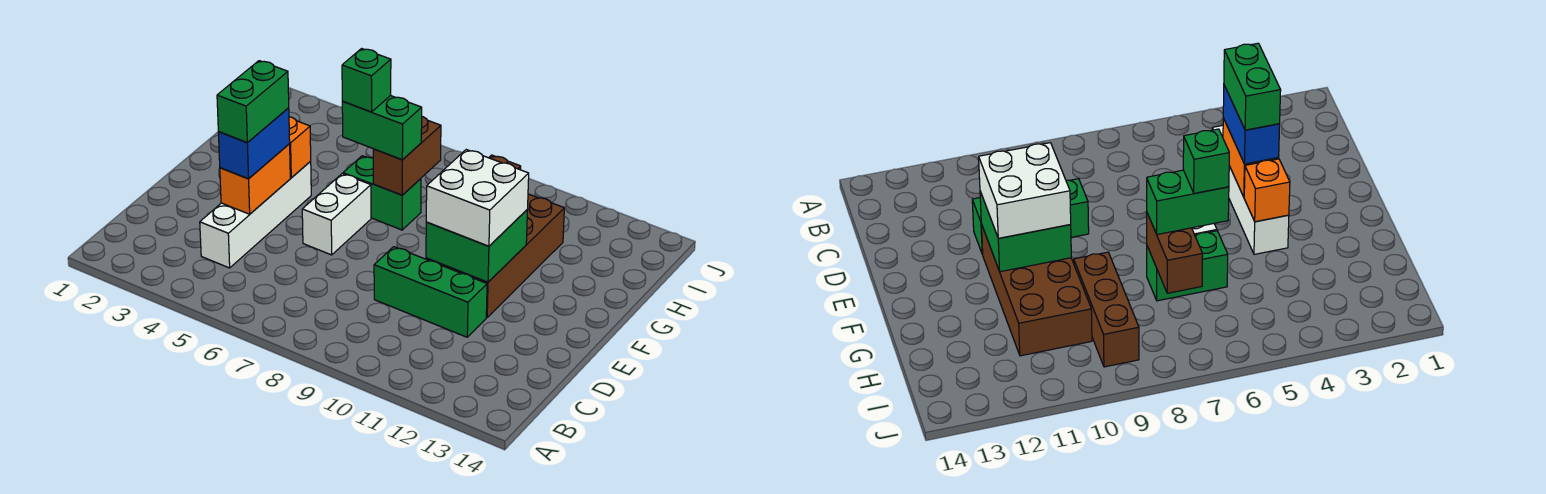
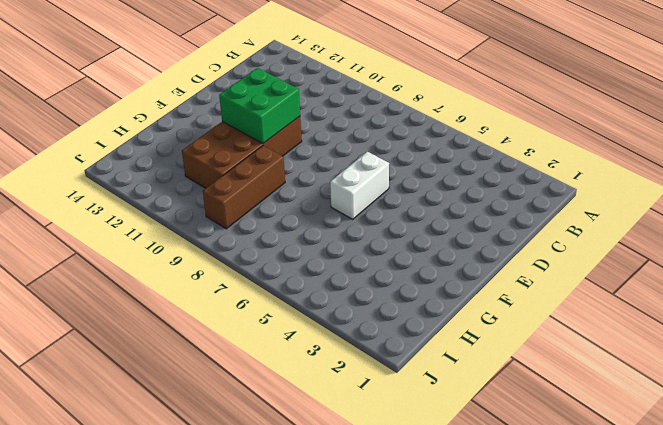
none -> white 1x4 brick [200,162,311,268]
none -> green 1x3 brick [374,247,487,337]
none -> green 1x2 brick [343,156,421,230]

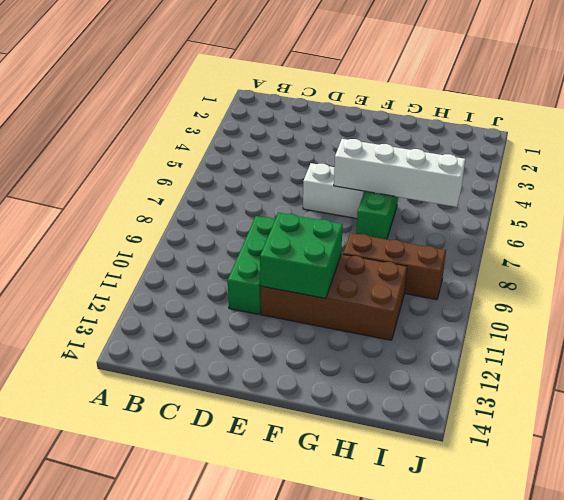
white 1x4 brick [334,139,465,207] -> white 1x4 brick moved to [200,162,311,268]
none -> orange 1x2 brick [220,144,290,214]
none -> orange 1x1 brick [289,117,311,178]
none -> brown 1x2 brick [373,117,441,195]

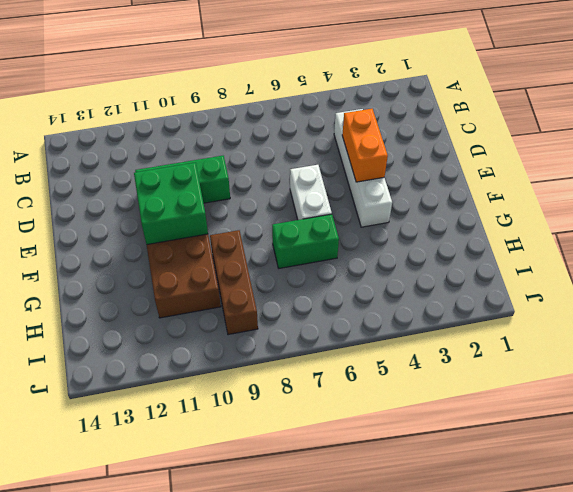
none -> orange 1x1 brick [289,117,311,178]
none -> brown 1x2 brick [373,117,441,195]
none -> blue 1x2 brick [218,108,290,179]

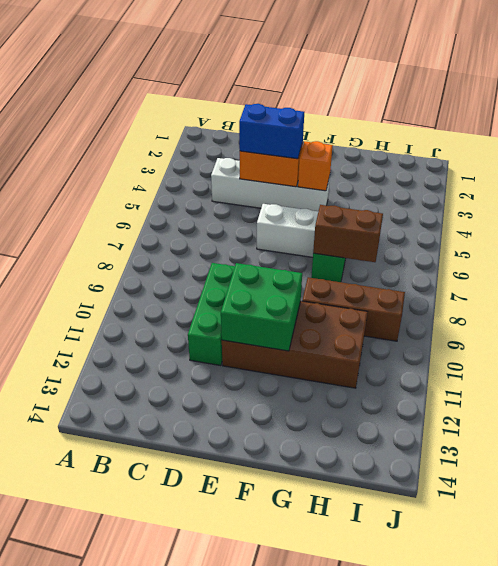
none -> white 2x2 brick [426,150,529,246]
none -> green 1x2 brick [342,96,422,160]
none -> green 1x2 brick [217,61,289,143]

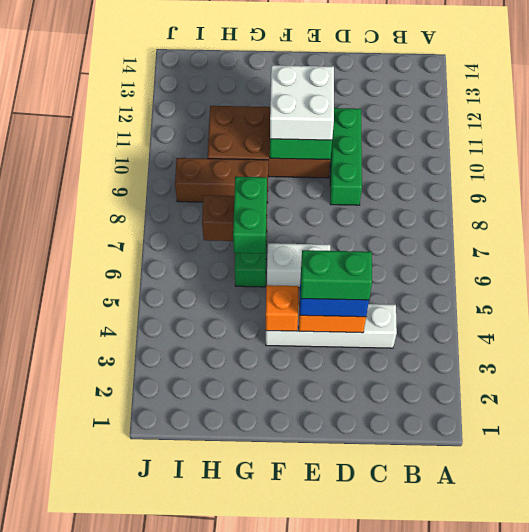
none -> green 1x1 brick [342,49,391,112]

